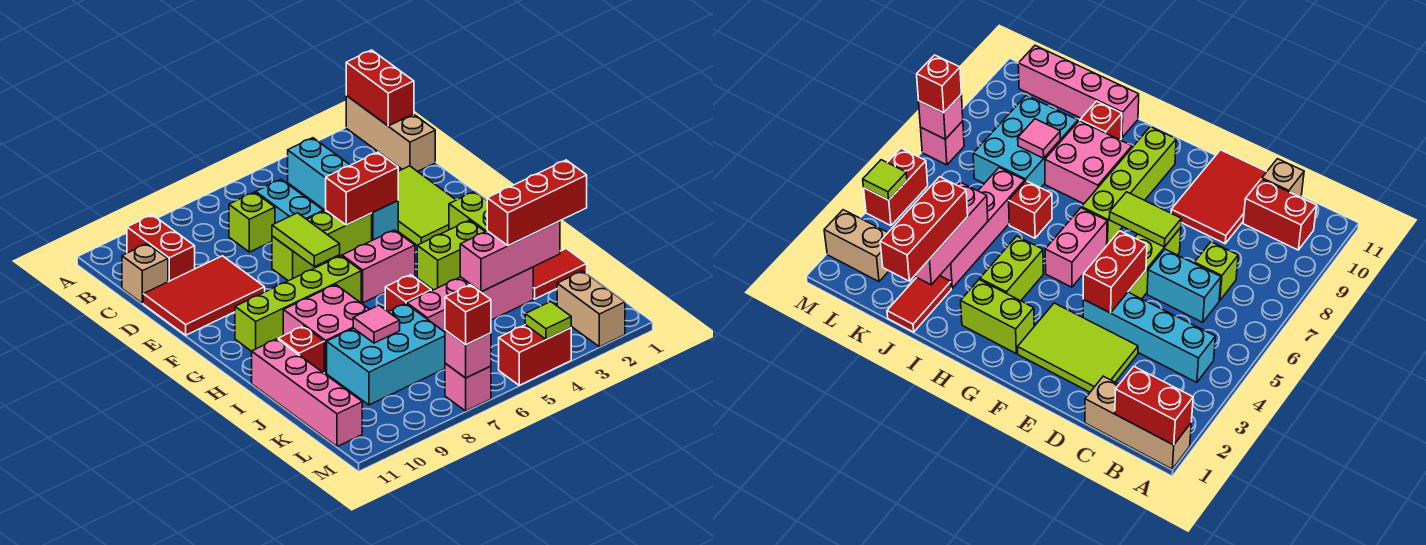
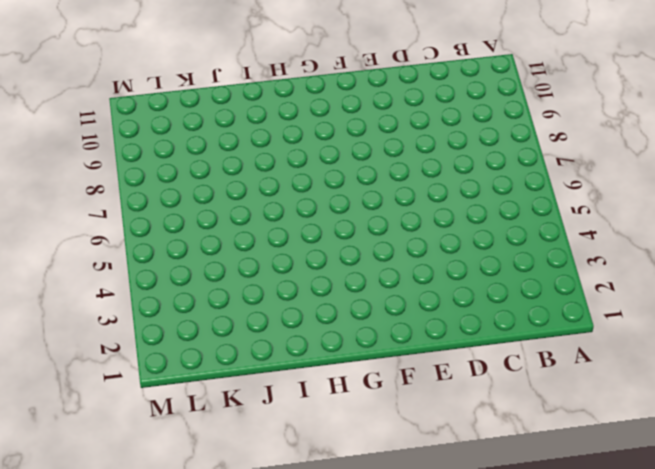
none -> tan 1x3 brick [346,96,435,172]
none -> cyan 1x4 brick [288,138,398,240]
none -> red 1x2 brick [127,215,195,282]
none -> cyan 1x2 brick [256,179,323,223]

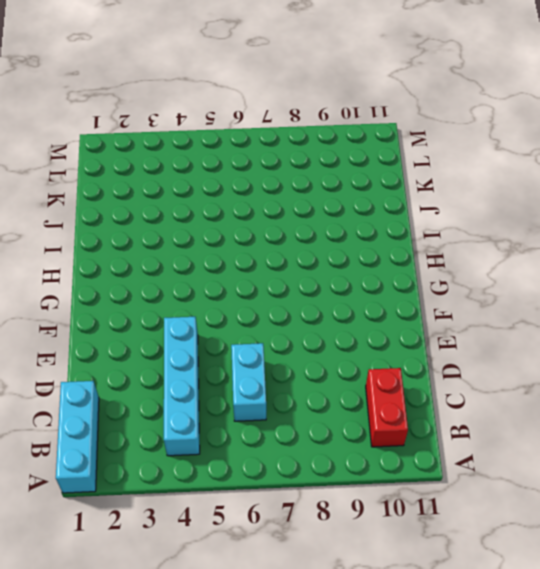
cyan 1x3 brick [56,381,99,493] -> tan 1x3 brick [346,96,435,172]
none -> lime 1x1 brick [229,192,275,252]
none -> tan 1x1 brick [122,244,168,303]
none -> lime 2x3 tile [398,166,456,245]
none -> red 2x3 tile [143,256,265,335]

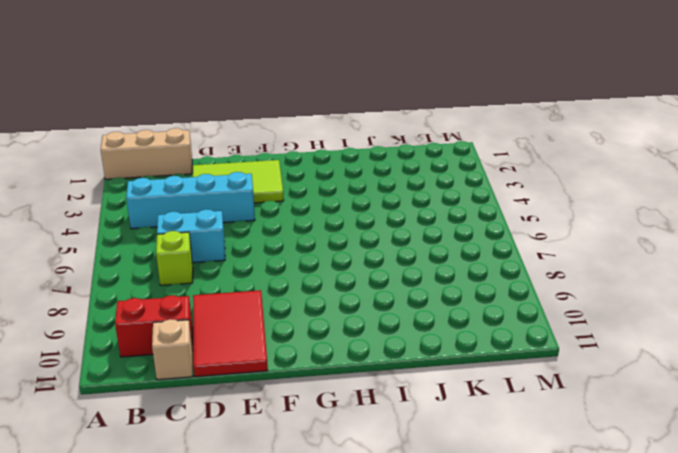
none -> lime 1x3 brick [272,210,372,281]
none -> lime 1x2 brick [449,192,487,232]
none -> pink 1x2 brick [342,230,415,303]
none -> lime 1x4 brick [235,256,361,351]

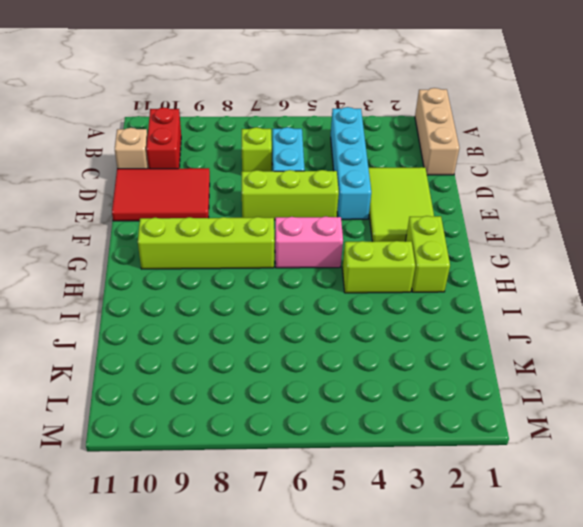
none -> pink 2x2 brick [283,284,370,373]
none -> red 1x1 brick [385,275,431,312]
none -> red 1x1 brick [278,326,324,373]
none -> pink 1x4 brick [252,339,362,447]

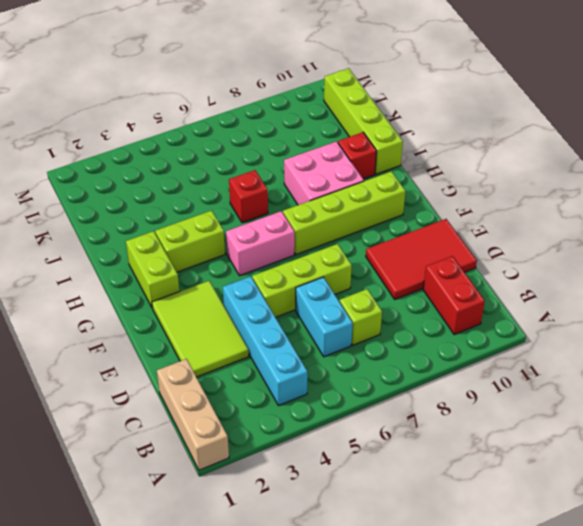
lime 1x4 brick [324,68,403,174] -> pink 1x4 brick [252,339,362,447]
none -> tan 1x1 brick [122,244,168,303]
none -> red 1x2 tile [533,249,587,299]
none -> pink 1x4 brick [407,267,533,332]
none -> cyan 2x3 brick [327,303,445,405]

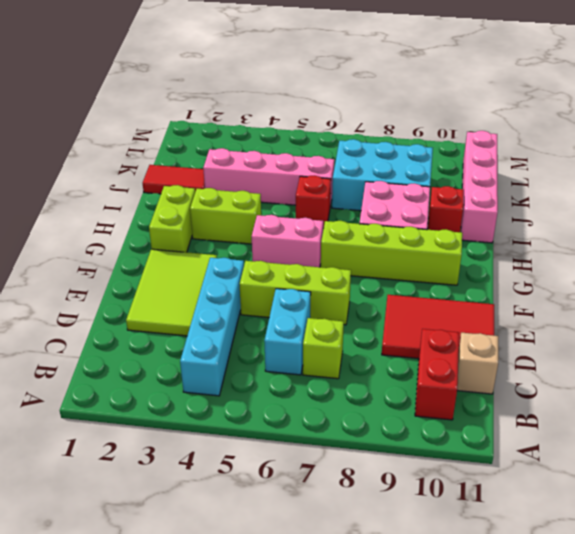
none -> tan 1x3 brick [346,96,435,172]
none -> tan 1x2 brick [557,271,625,347]
none -> red 1x2 brick [499,325,571,385]
none -> pink 1x1 brick [445,363,491,411]

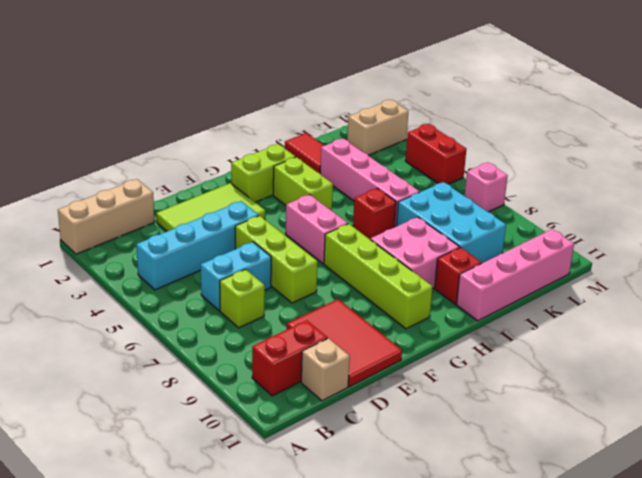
none -> red 1x2 brick [346,50,414,126]
none -> red 1x2 brick [326,152,398,225]
none -> lime 1x2 tile [272,213,340,267]
none -> pink 1x3 brick [460,221,560,292]

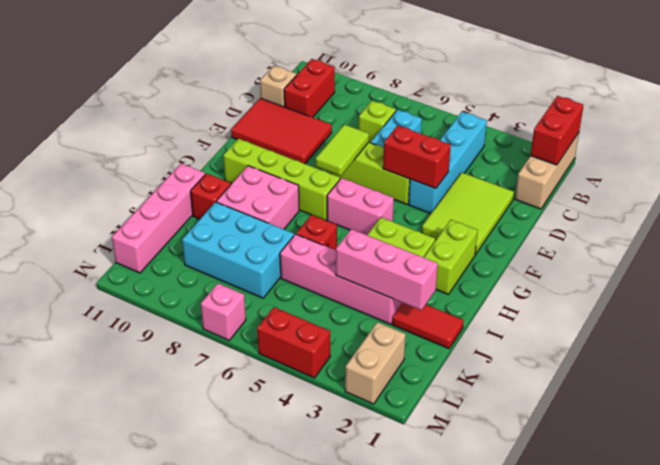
none -> pink 1x1 tile [353,305,400,343]
none -> lime 1x1 tile [525,302,571,339]
none -> pink 1x1 brick [445,330,491,378]
none -> red 1x3 brick [487,160,587,246]

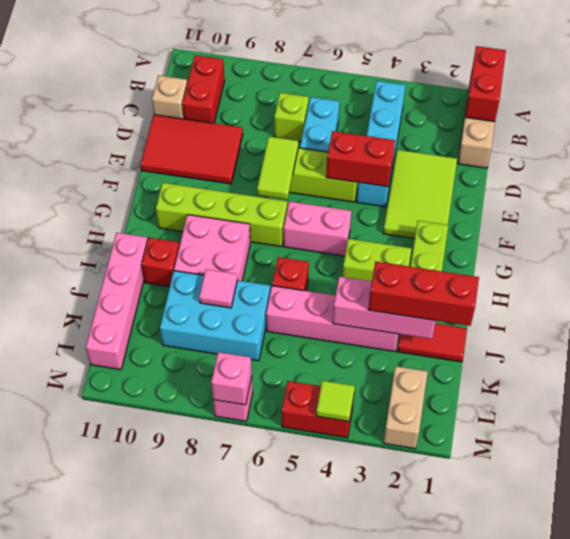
none -> red 1x1 brick [445,285,491,345]

